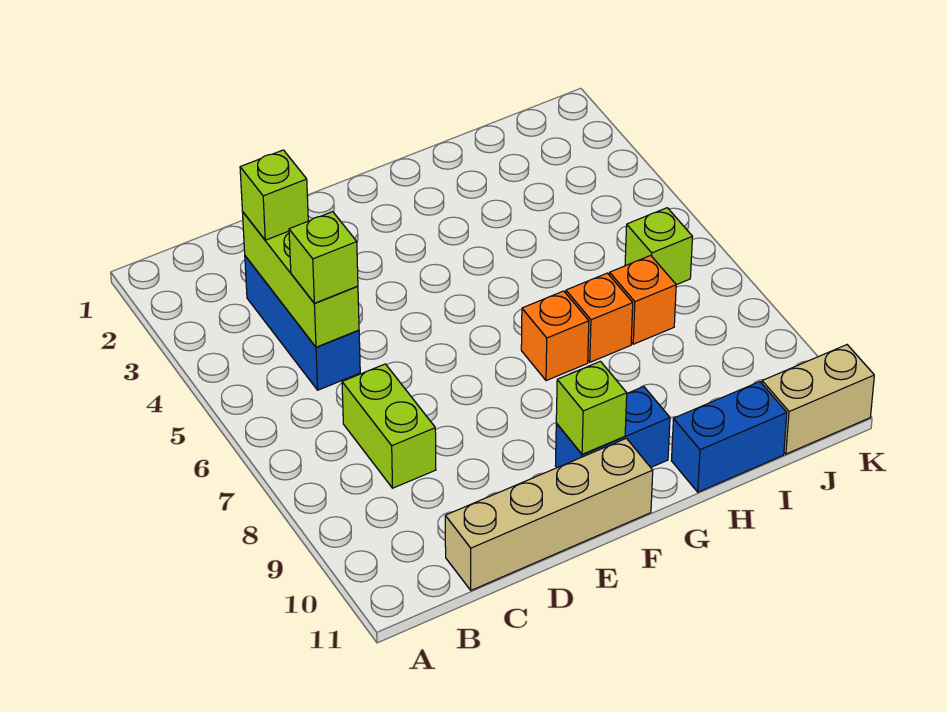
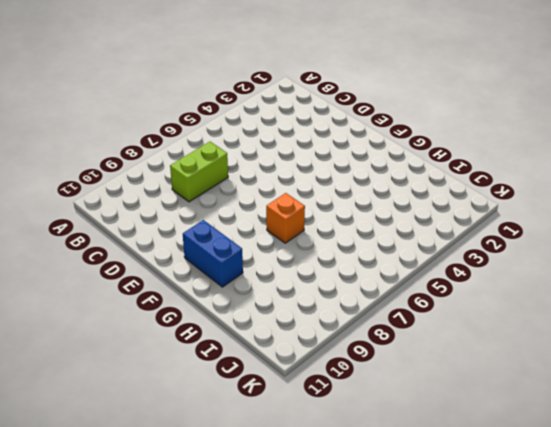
none -> blue 1x3 brick [245,256,360,390]
none -> tan 1x4 brick [445,438,653,590]
none -> orange 1x1 brick [566,273,633,362]

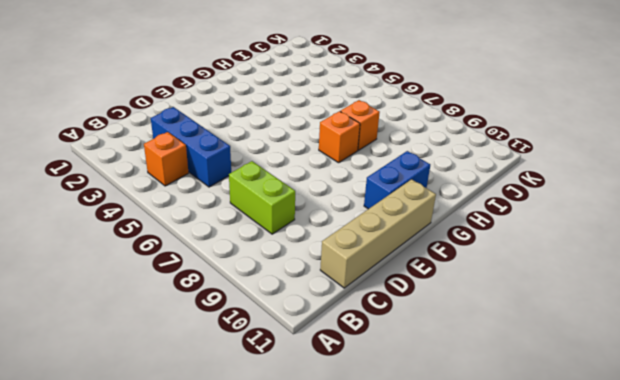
orange 1x1 brick [144,132,189,186] -> orange 1x1 brick moved to [610,255,676,344]
none -> blue 1x2 brick [671,382,787,492]
none -> lime 1x1 brick [625,208,693,285]
none -> tan 1x2 brick [762,345,874,454]

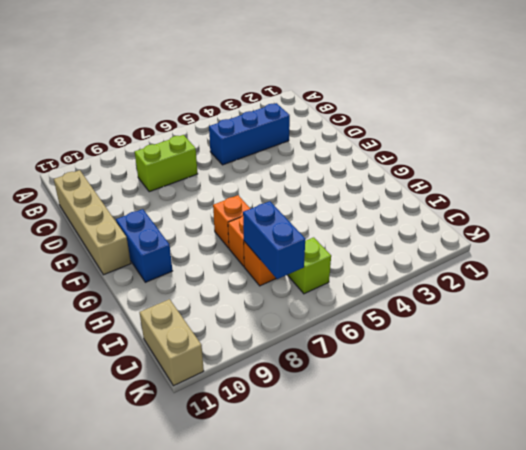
blue 1x2 brick [243,201,305,279] -> blue 1x2 brick moved to [671,382,787,492]
none -> lime 1x3 brick [243,213,359,347]
none -> lime 1x1 brick [556,361,627,454]
none -> lime 1x1 brick [240,150,308,240]

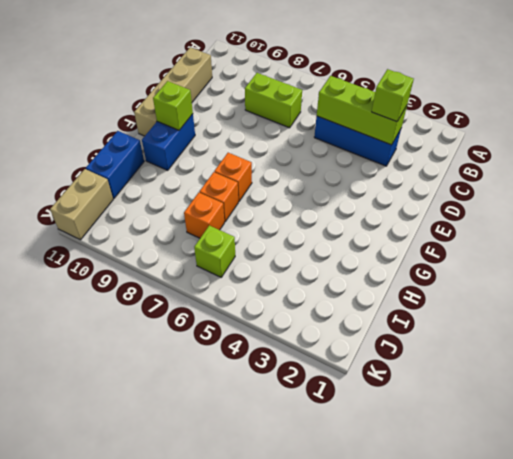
none -> lime 1x1 brick [289,212,358,303]

